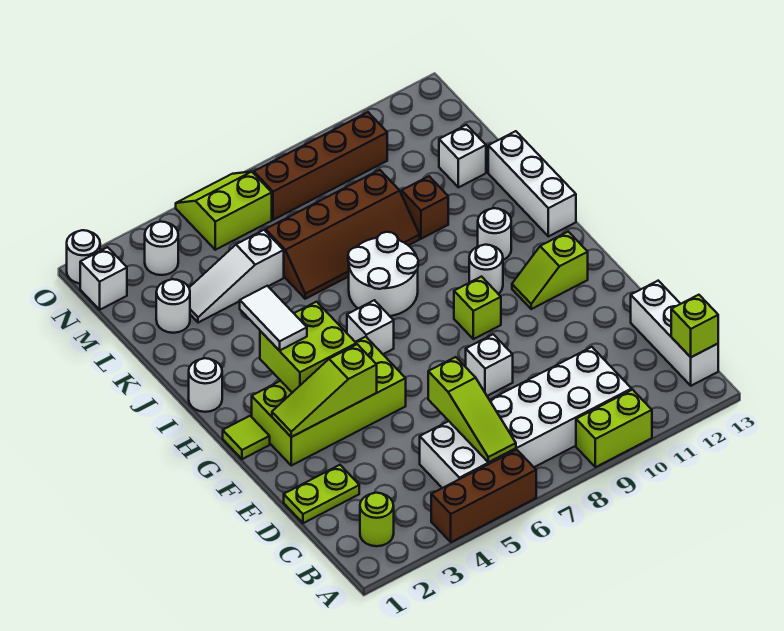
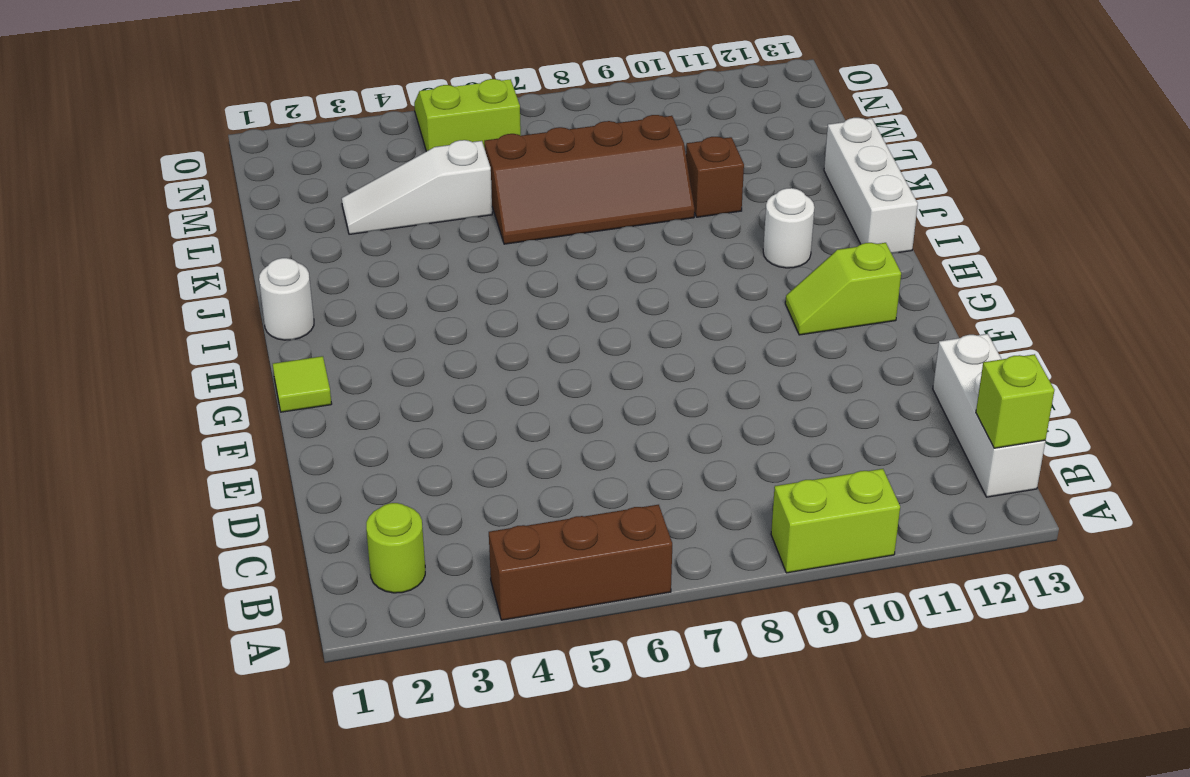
none -> white 2x6 brick [420,347,632,488]
none -> lime 1x2 plate [284,465,359,523]
none -> white 1x1 brick [466,334,513,396]
none -> lime 2x4 brick [252,337,406,466]

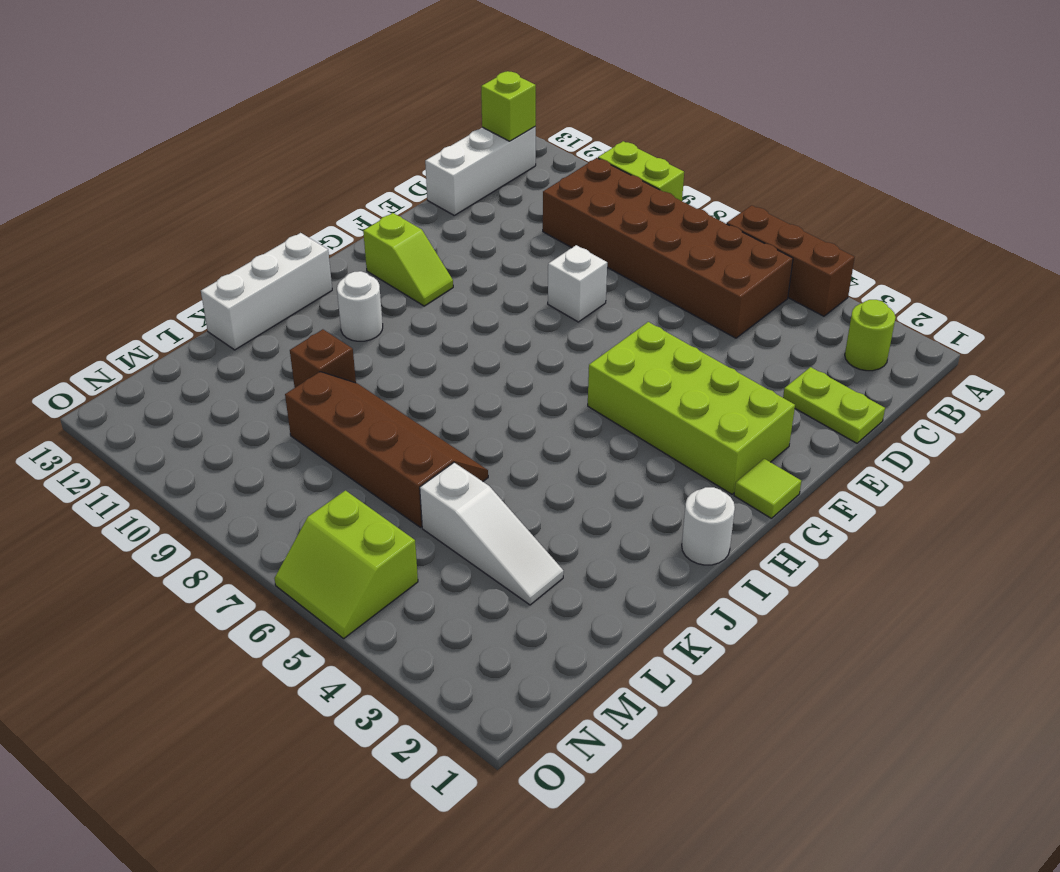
brown 2x6 brick [543,158,793,338] -> white 2x6 brick [420,347,632,488]
none -> lime 1x1 brick [454,277,501,339]
none -> white 1x1 brick [347,300,394,354]
none -> white 1x1 round brick [469,245,503,294]
none -> white 2x2 round brick [348,232,418,316]

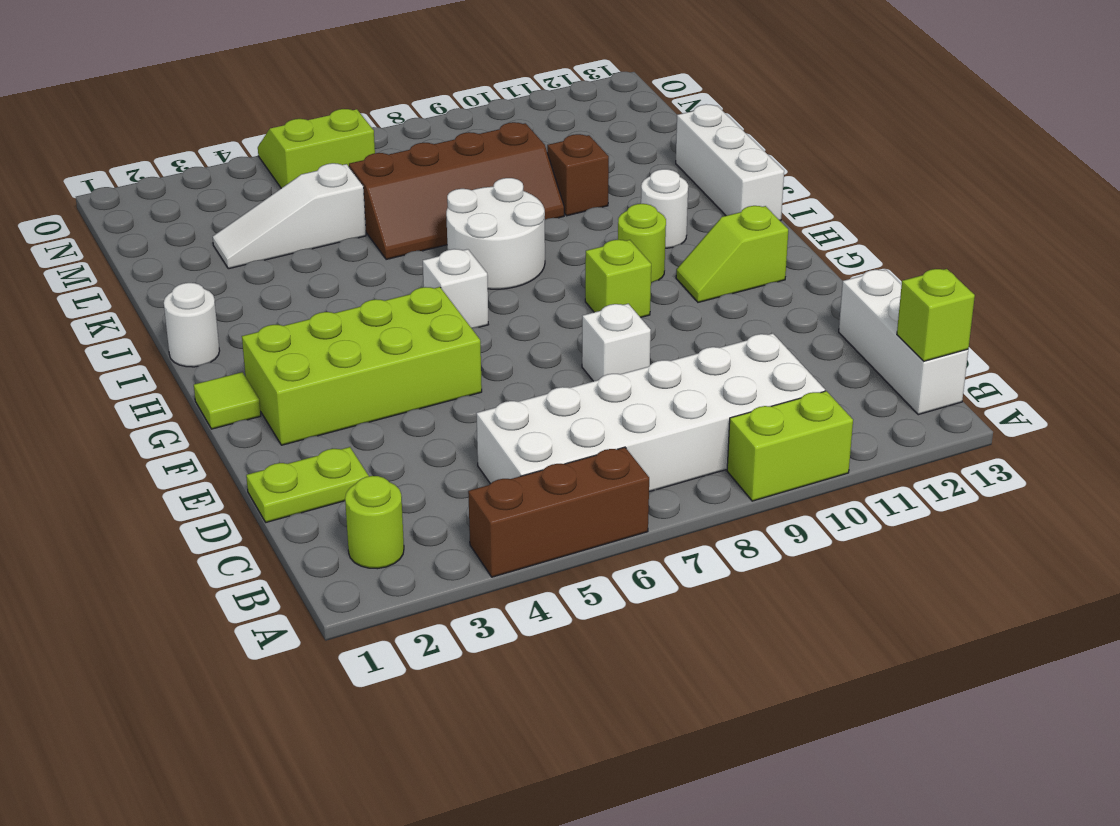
lime 1x1 round brick [618,204,666,283] -> white 1x1 round brick [469,245,503,294]
none -> white 1x1 round brick [156,279,190,333]
none -> white 1x1 brick [439,125,486,187]
none -> white 1x1 brick [80,247,127,310]
none -> white 1x1 round brick [145,222,178,275]

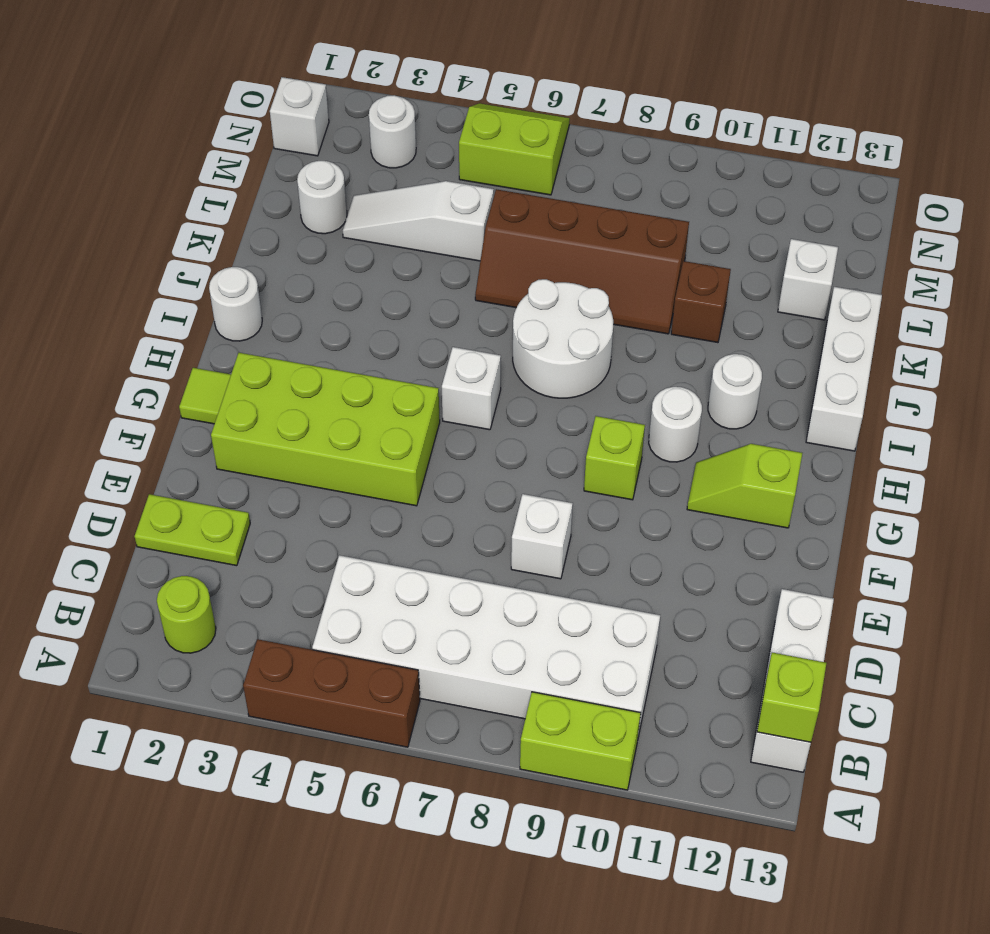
none -> brown 1x4 brick [254,112,387,220]
none -> white 1x1 round brick [67,230,100,283]
none -> lime 1x3 slope [428,357,516,462]
none -> lime 1x3 slope [272,344,377,437]

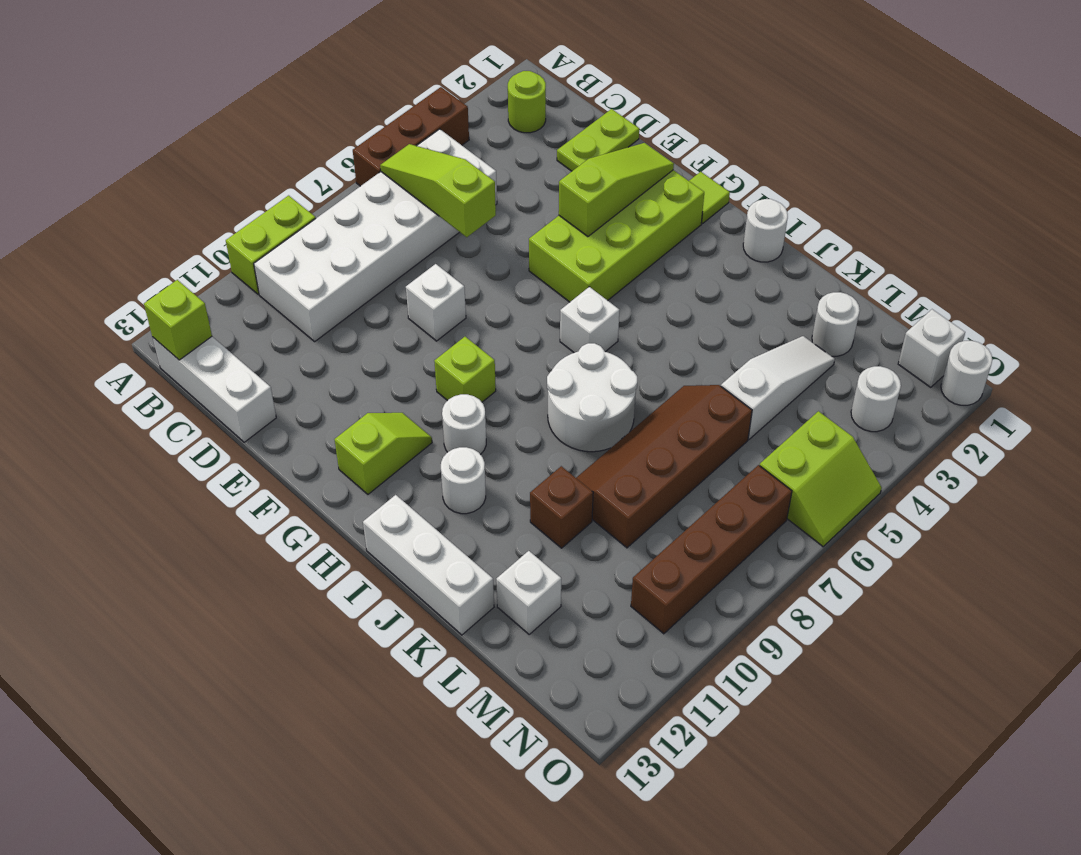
none -> lime 2x2 brick [260,302,356,393]
none -> white 1x2 tile [240,286,307,351]

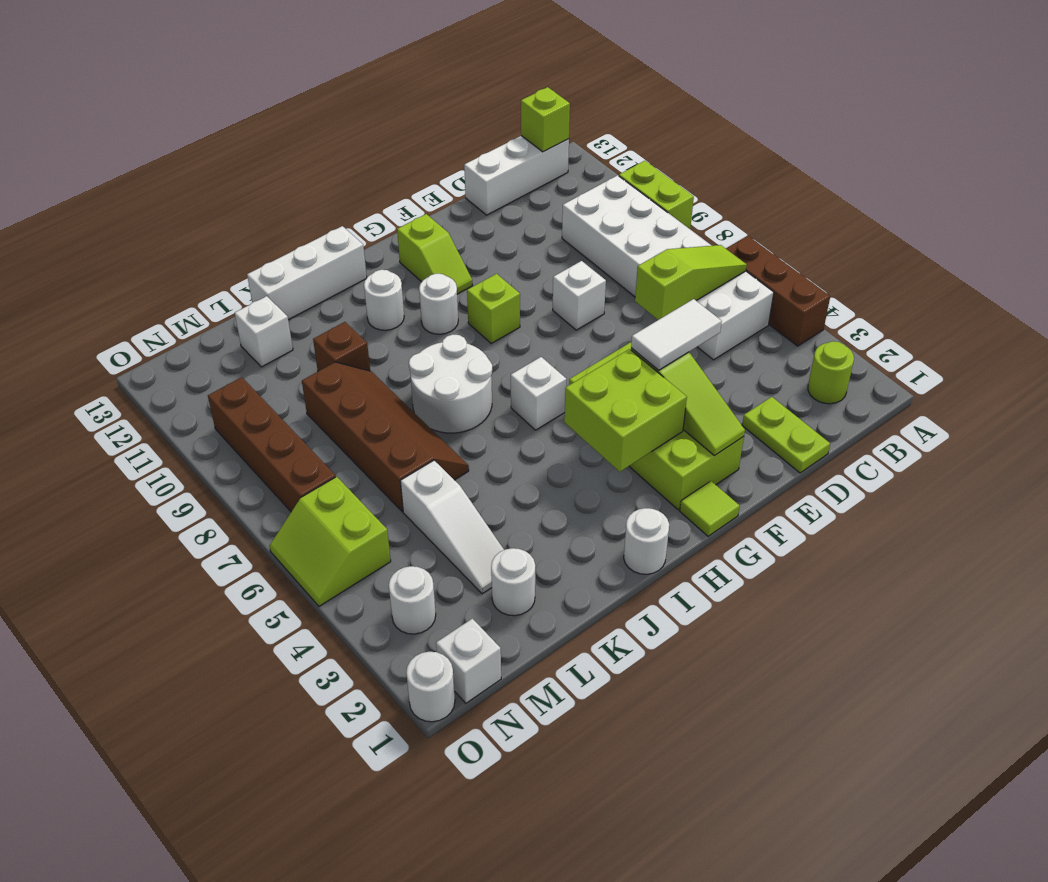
white 1x2 tile [631,299,722,370] -> white 1x2 tile moved to [240,286,307,351]

